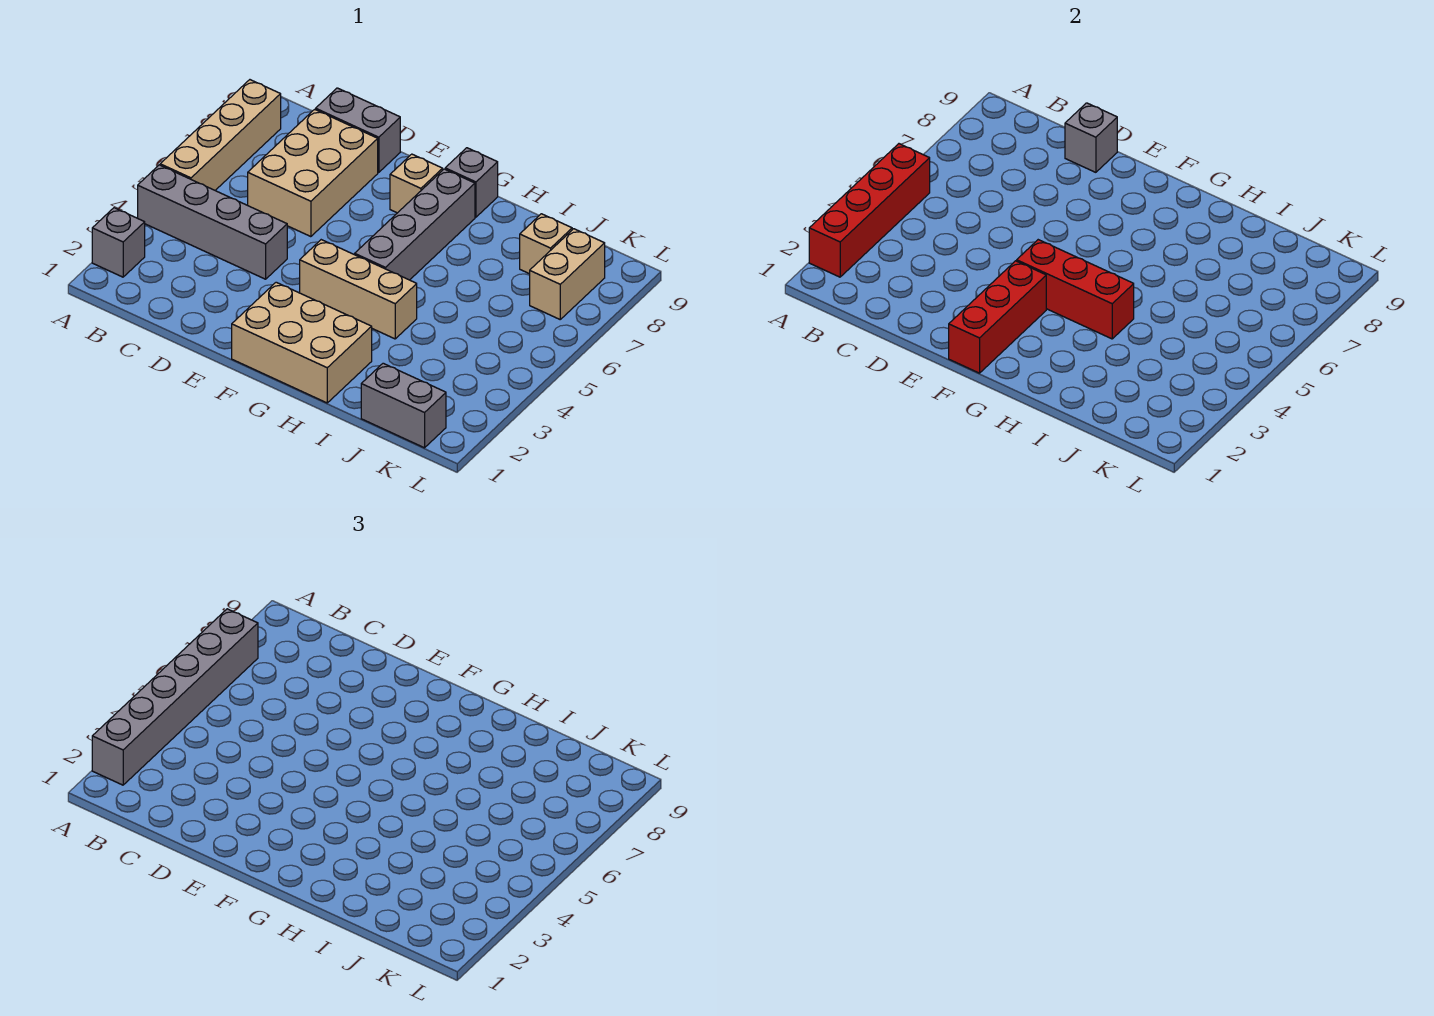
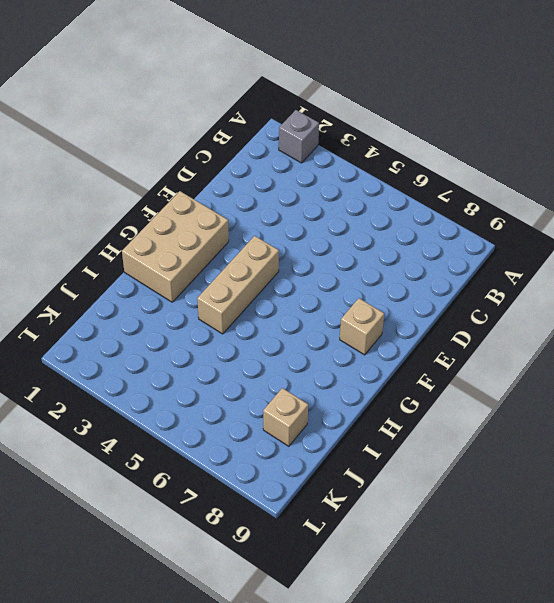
none -> grey 1x4 brick [138,165,287,279]
none -> tan 1x4 brick [160,80,281,190]
none -> tan 2x3 brick [248,109,378,237]

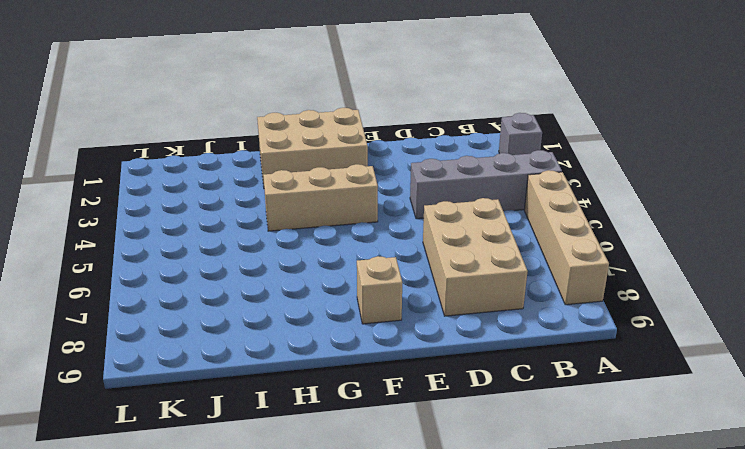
none -> grey 1x2 brick [316,88,400,172]
none -> grey 1x4 brick [355,169,475,280]
none -> grey 1x1 brick [445,148,498,217]

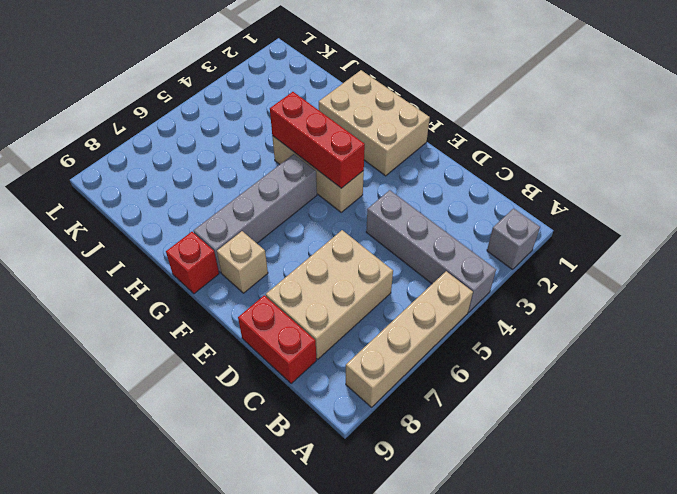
red 1x2 brick [238,295,316,384] -> grey 1x2 brick [316,88,400,172]
red 1x1 brick [166,232,219,294] -> grey 1x1 brick [445,148,498,217]
none -> grey 1x2 brick [361,363,446,448]
none -> tan 1x1 brick [520,214,572,274]
none -> tan 1x2 brick [530,229,605,319]

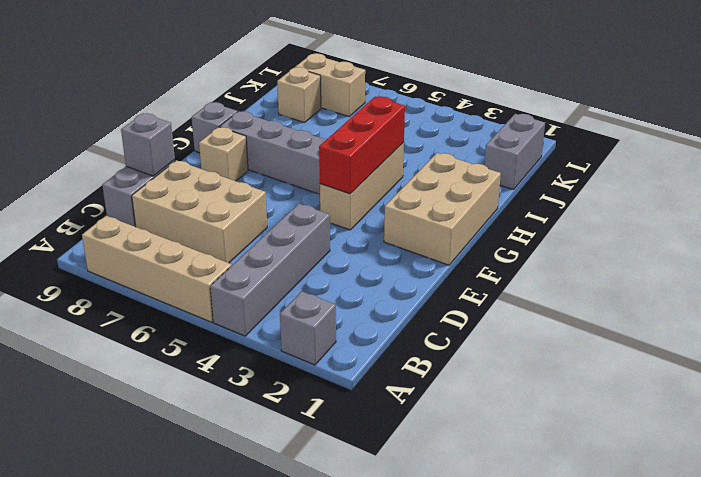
none -> red 1x4 brick [809,144,930,277]
none -> red 1x3 brick [949,261,1046,373]
none -> grey 1x6 brick [92,609,258,785]

